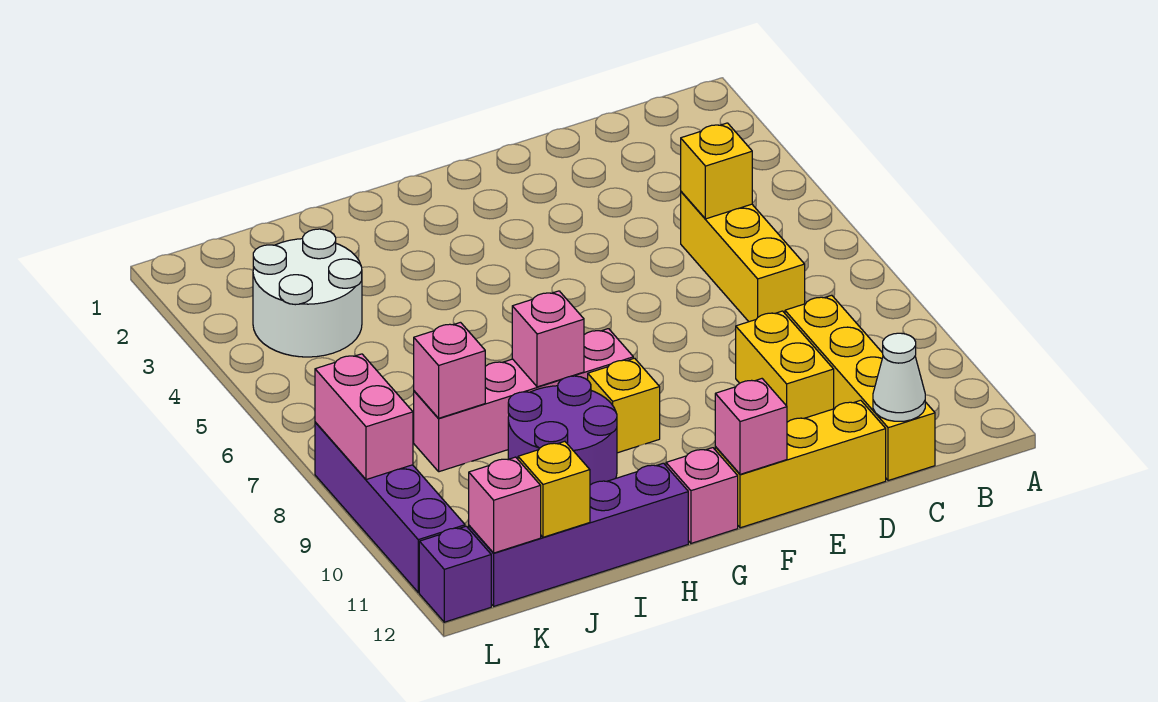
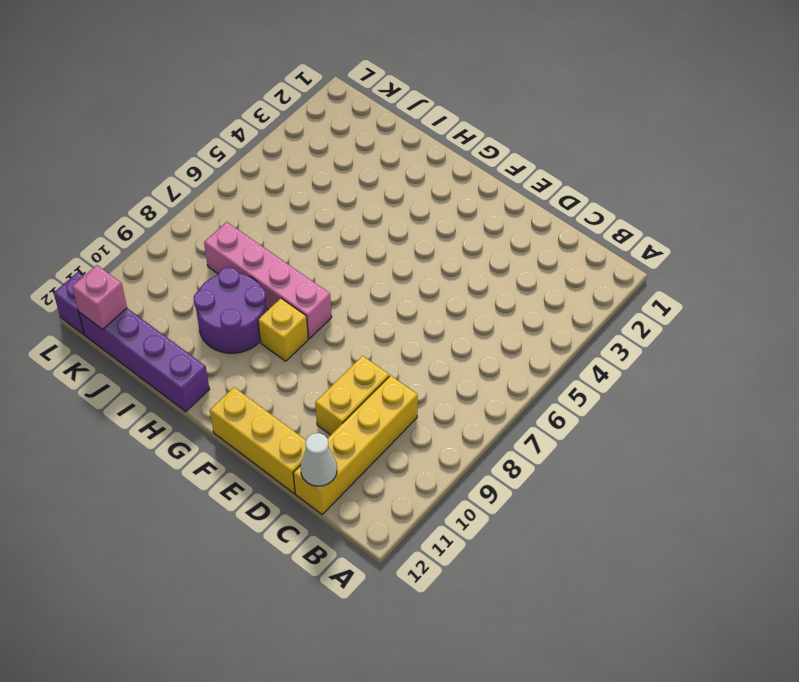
none -> yellow 1x3 brick [681,192,805,322]
none -> pink 1x1 brick [666,448,738,543]
none -> white 2x2 round brick [253,229,362,357]

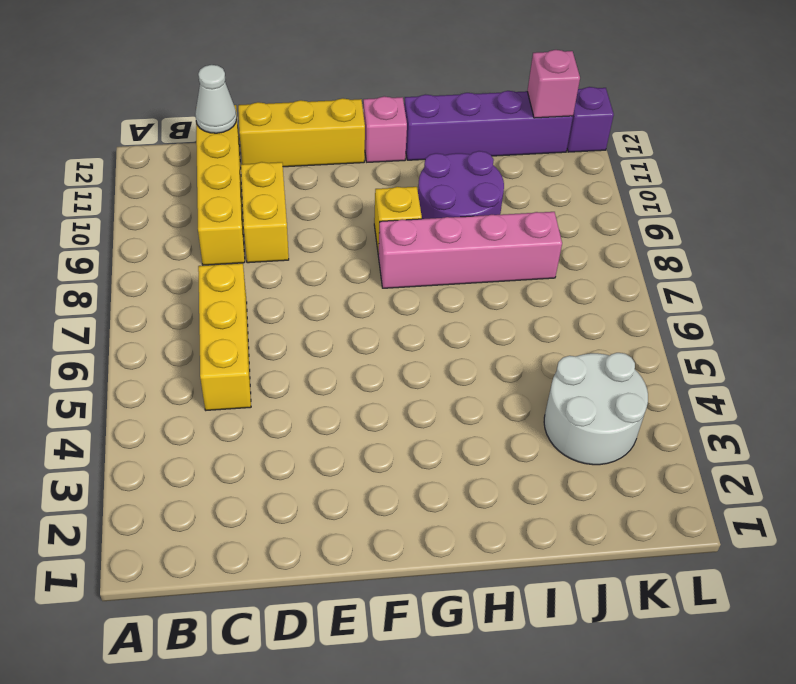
none -> purple 1x4 brick [315,422,465,592]
none -> yellow 1x1 brick [681,123,752,219]
none -> pink 1x1 brick [715,379,787,474]

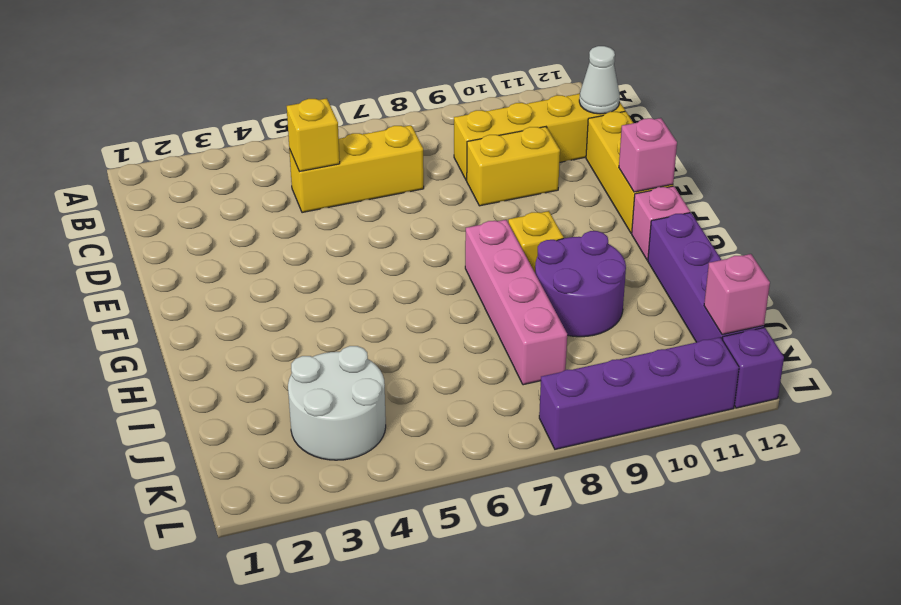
none -> pink 1x1 brick [512,291,584,387]
none -> pink 1x1 brick [414,322,485,418]
none -> yellow 1x1 brick [518,441,590,537]

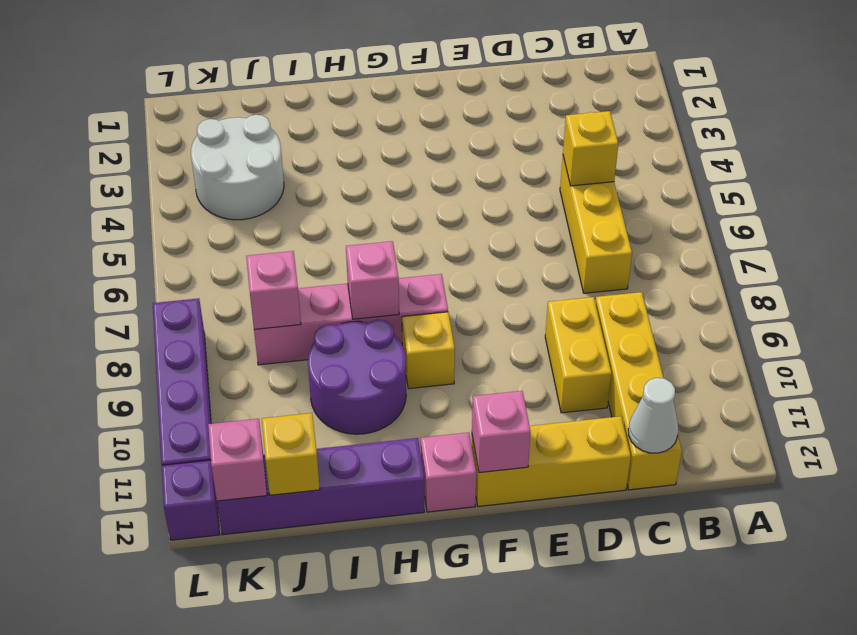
none -> pink 1x2 brick [315,354,413,480]

